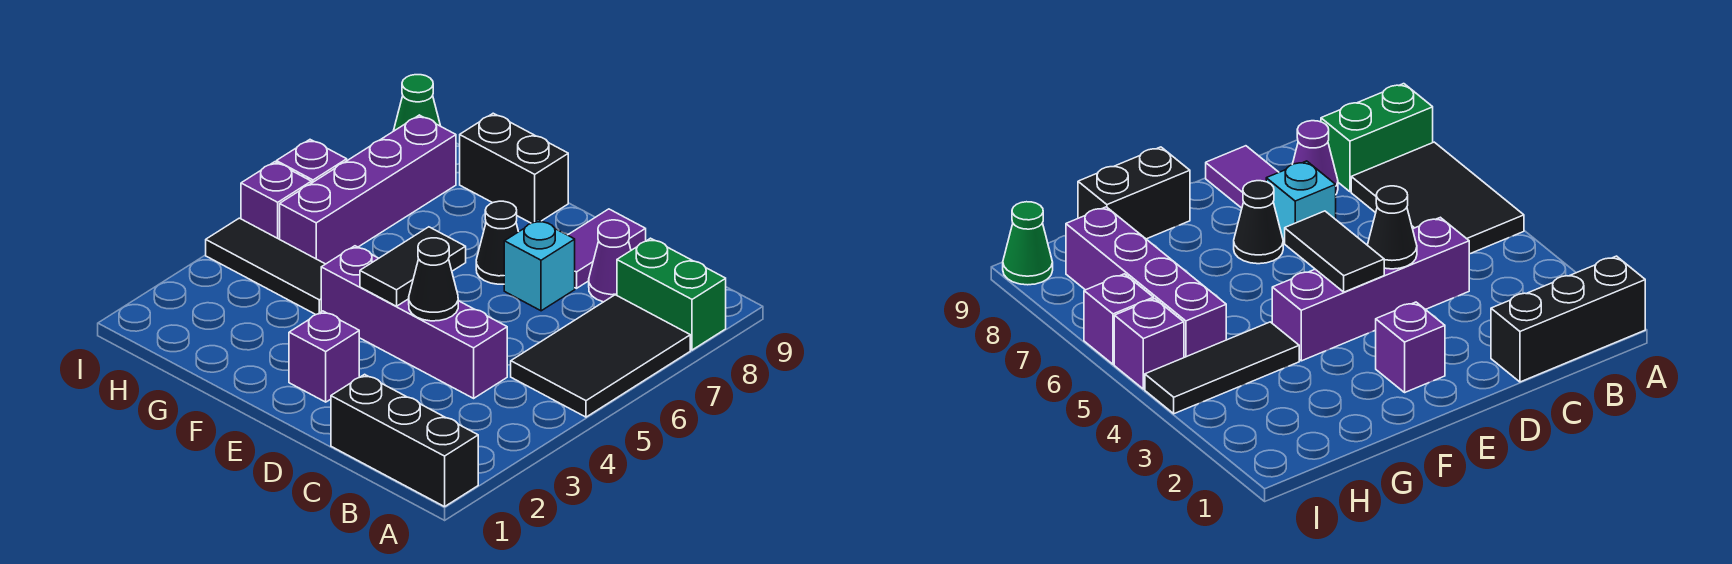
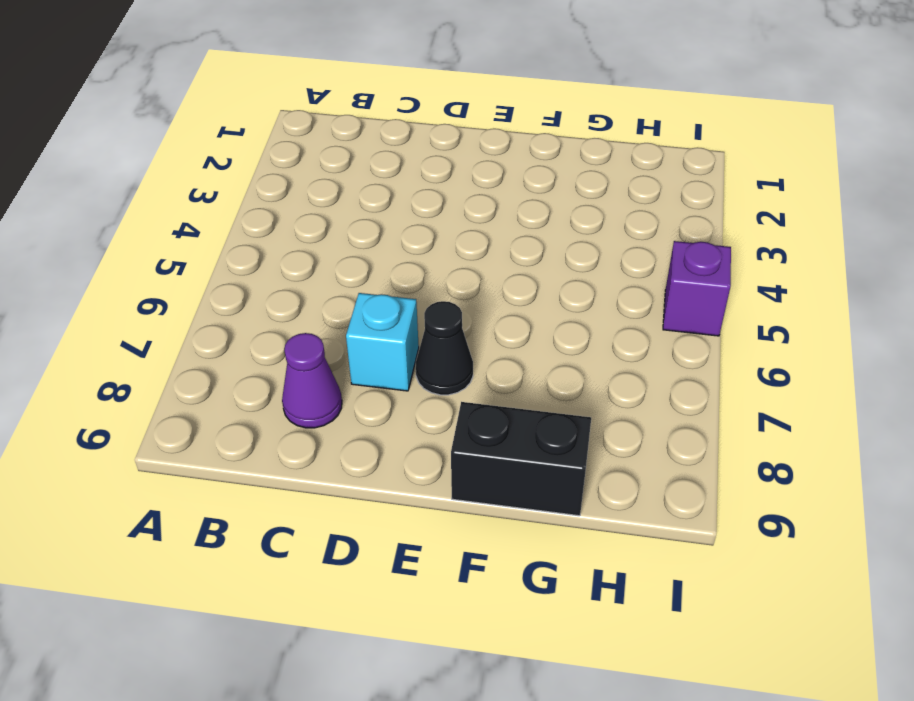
none -> black 1x3 brick [331,374,478,507]
none -> black 2x3 tile [511,295,690,417]
none -> green 1x2 brick [617,238,726,350]

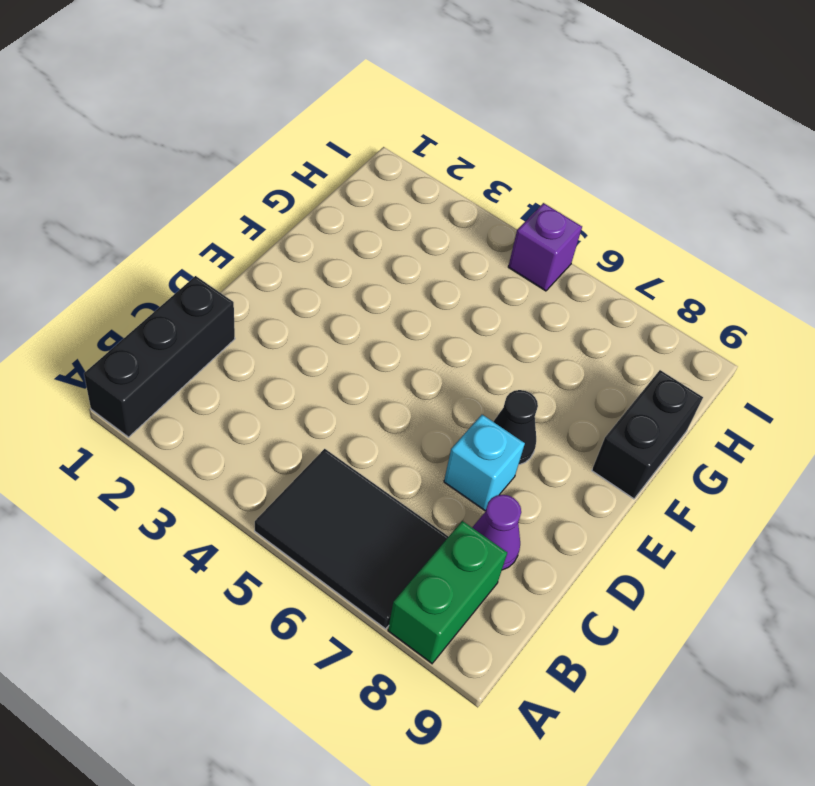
none -> purple 1x4 brick [321,246,507,398]
none -> purple 1x2 tile [568,209,646,288]
none -> purple 1x1 brick [289,311,359,402]

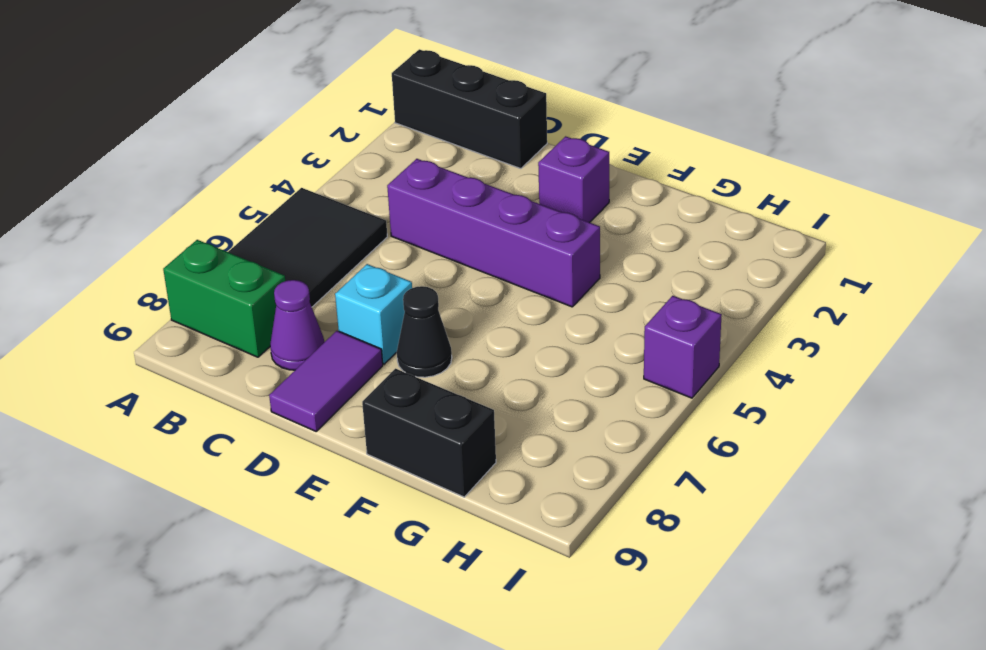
none -> black 1x3 tile [206,218,325,314]
none -> purple 1x4 brick [280,115,456,264]
none -> purple 1x1 brick [276,140,347,183]

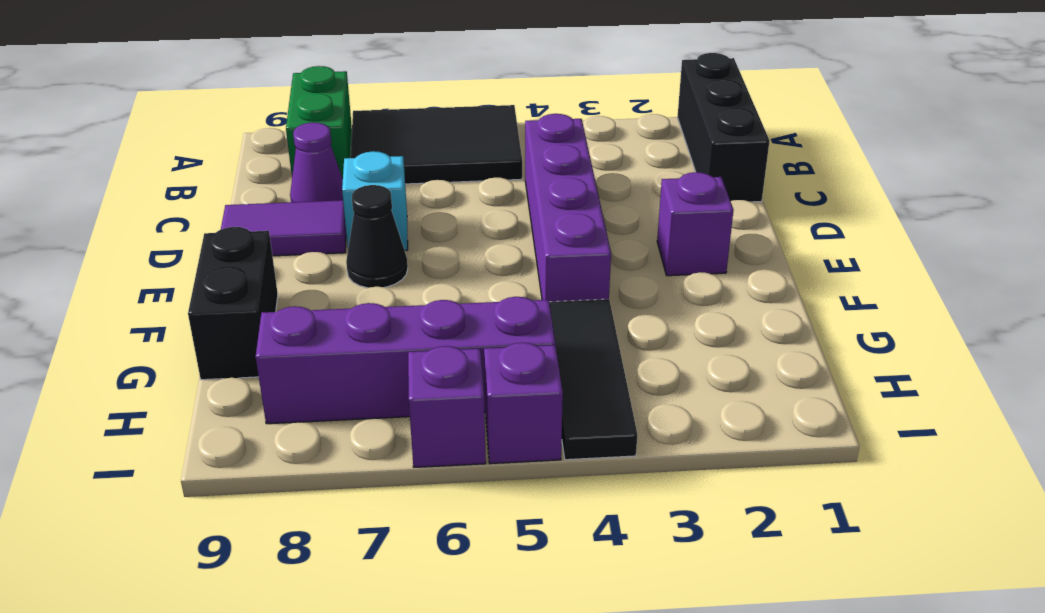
none -> green 1x1 cone [394,75,440,131]
none -> black 1x1 cone [409,238,458,321]
none -> black 1x2 tile [360,227,466,306]

